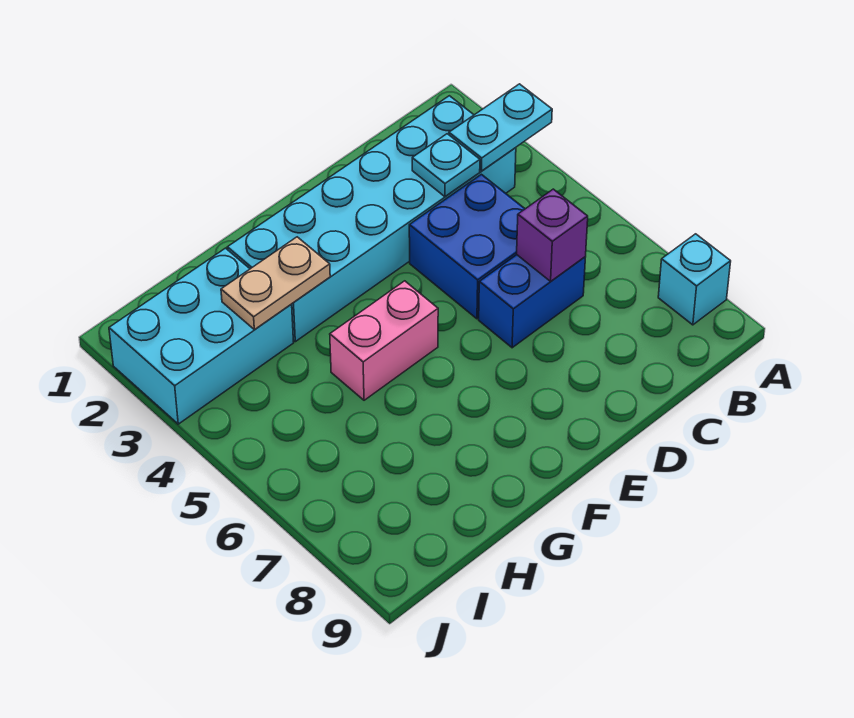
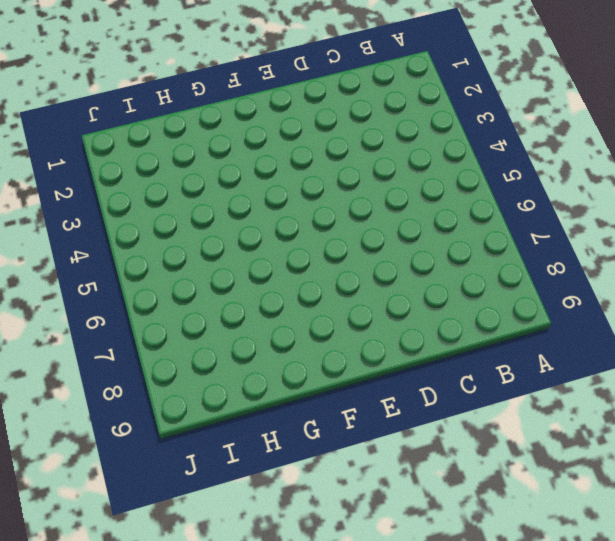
none -> cyan 1x1 brick [658,234,731,325]
none -> cyan 2x6 brick [227,96,516,342]

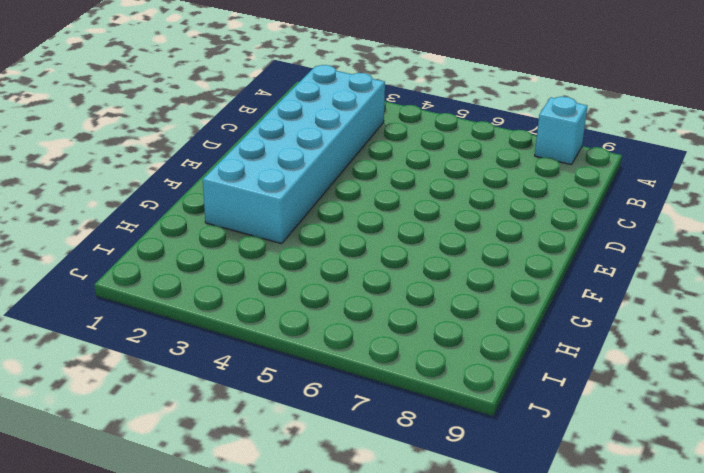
none -> blue 2x2 brick [409,174,525,319]
none -> blue 1x2 brick [479,255,585,348]

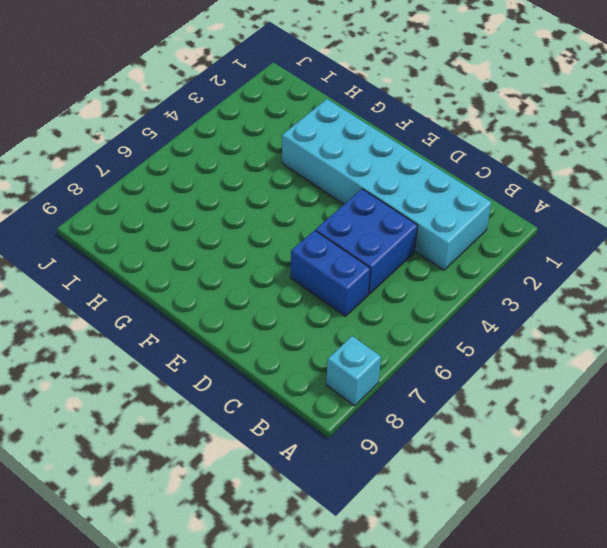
none -> pink 1x2 brick [330,281,438,400]
none -> cyan 2x3 brick [109,248,294,424]

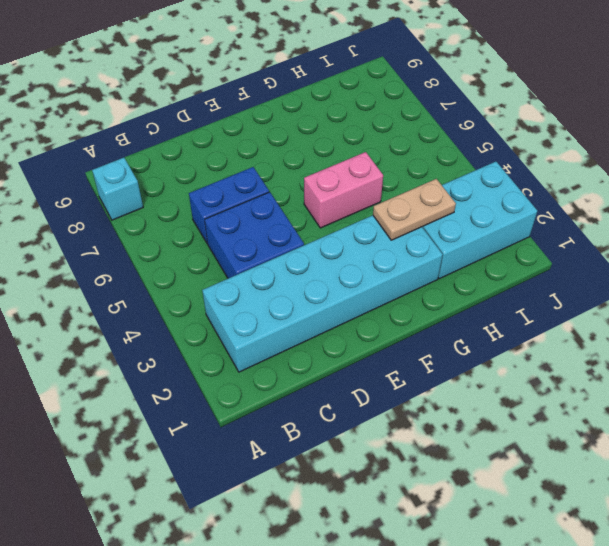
none -> cyan 1x2 plate [449,84,552,171]
none -> cyan 1x1 plate [412,134,480,197]

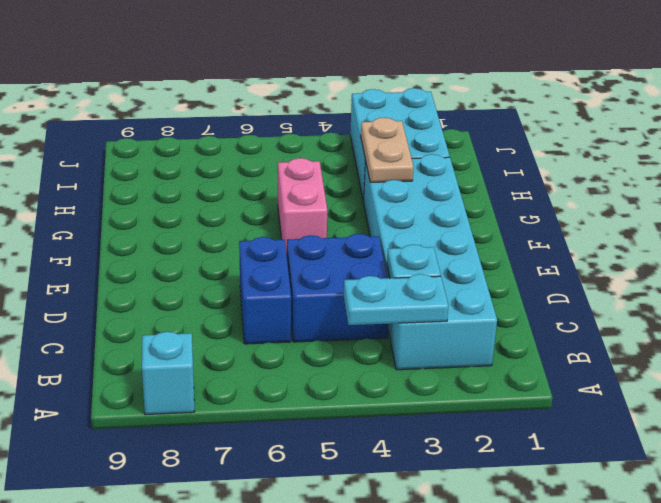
cyan 1x2 plate [344,274,449,325] -> cyan 1x2 plate turned to [449,84,552,171]
none -> purple 1x1 brick [517,189,588,281]

